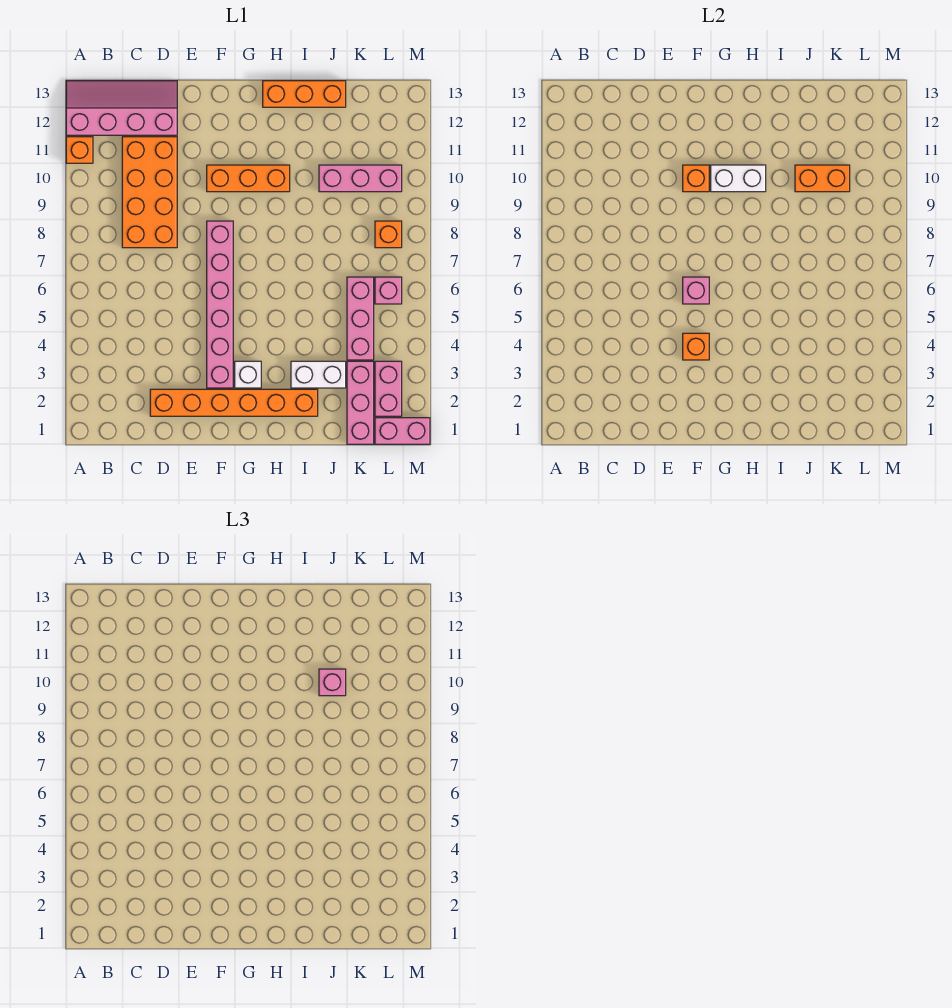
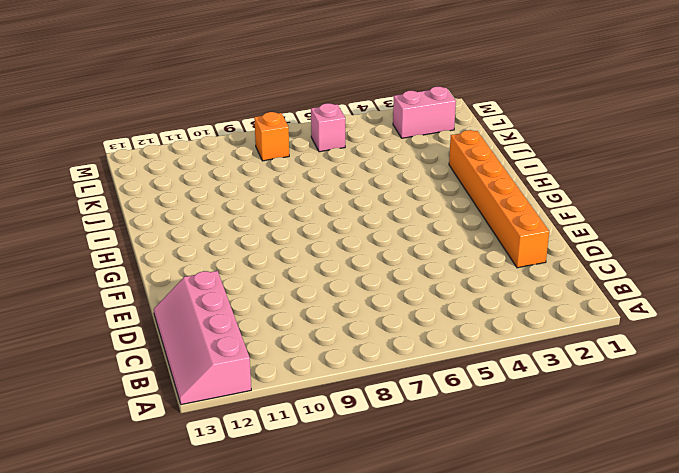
none -> orange 1x1 brick [66,137,93,163]
none -> orange 2x4 brick [122,137,177,248]
none -> pink 1x6 brick [207,221,233,388]

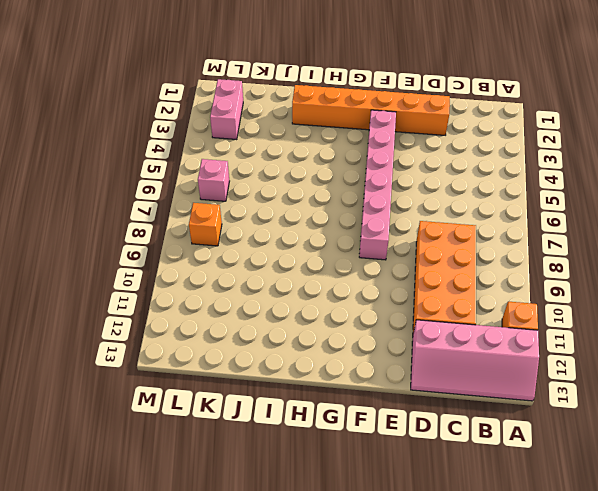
none -> orange 1x3 brick [207,165,290,192]
none -> white 1x1 brick [235,361,261,388]
none -> orange 1x3 brick [263,81,346,107]

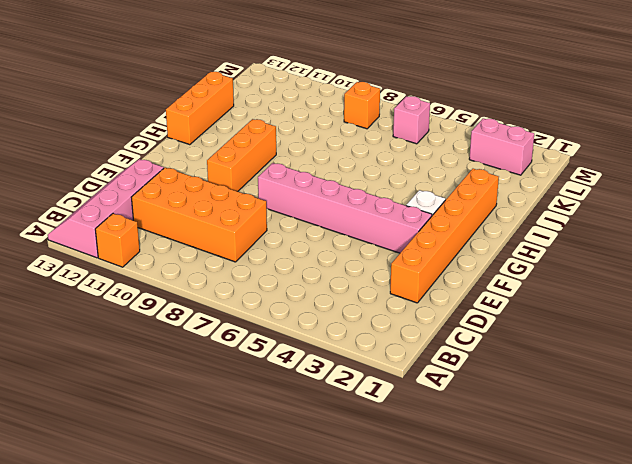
none -> white 1x2 brick [291,361,346,388]
none -> pink 1x3 brick [319,165,402,192]
none -> pink 1x3 brick [347,361,374,444]

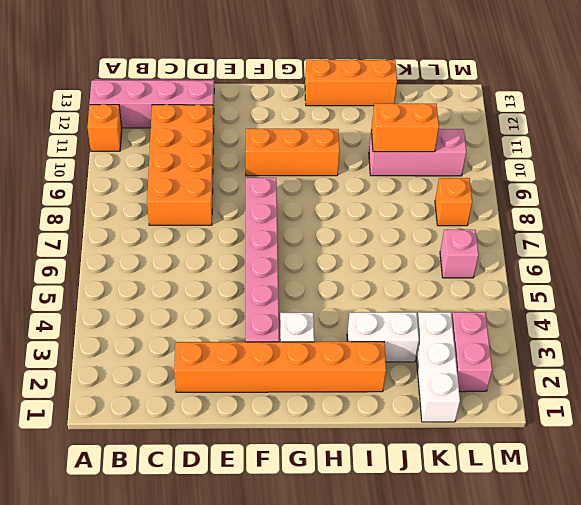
white 1x3 brick [416,312,460,422] -> pink 1x3 brick [347,361,374,444]
none -> pink 1x3 brick [347,277,374,360]
none -> pink 1x2 brick [375,418,430,444]
none -> orange 1x1 brick [683,333,709,360]

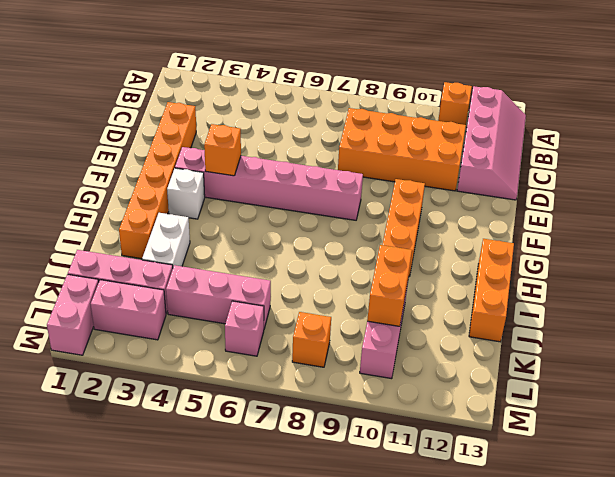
none -> pink 1x1 brick [683,277,709,304]
none -> orange 1x1 brick [683,165,709,192]
none -> white 1x2 brick [711,165,766,192]

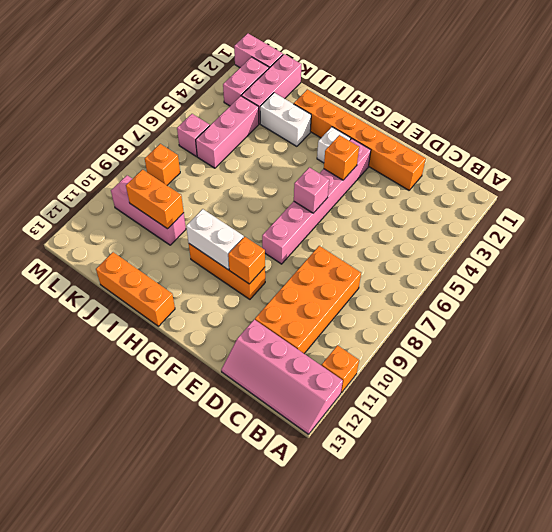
none -> pink 1x1 brick [319,669,346,696]

